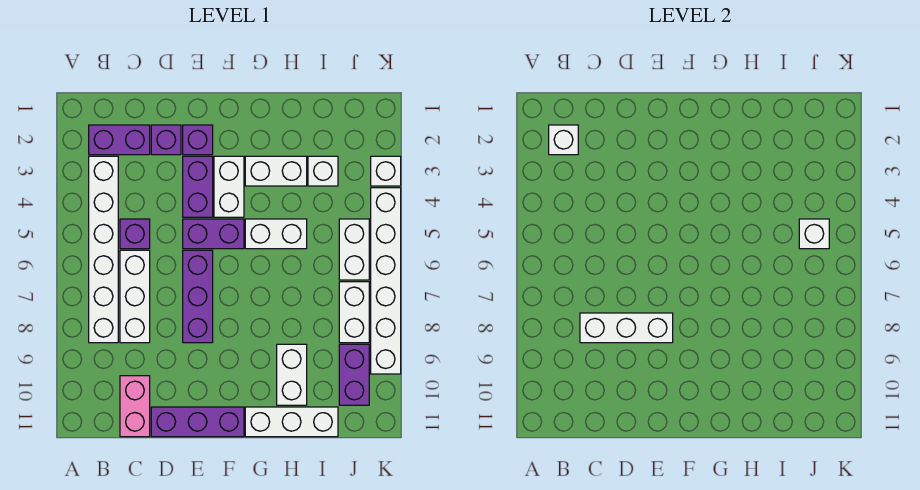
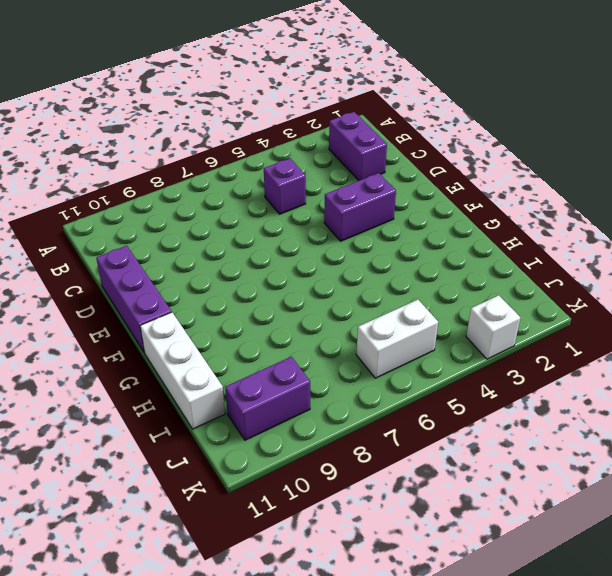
none -> white 1x6 brick [89,156,118,343]
none -> white 1x3 brick [120,250,150,343]
none -> pink 1x2 brick [120,376,150,437]

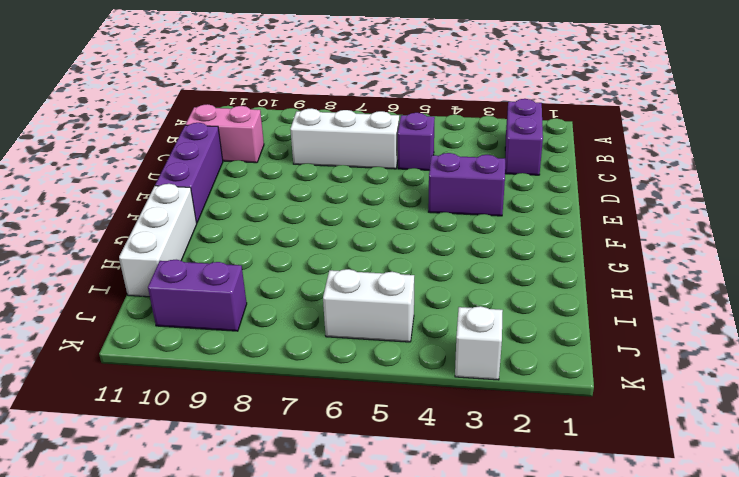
none -> white 1x6 brick [89,156,118,343]
none -> purple 1x1 brick [151,125,181,155]
none -> purple 1x1 brick [183,125,213,155]

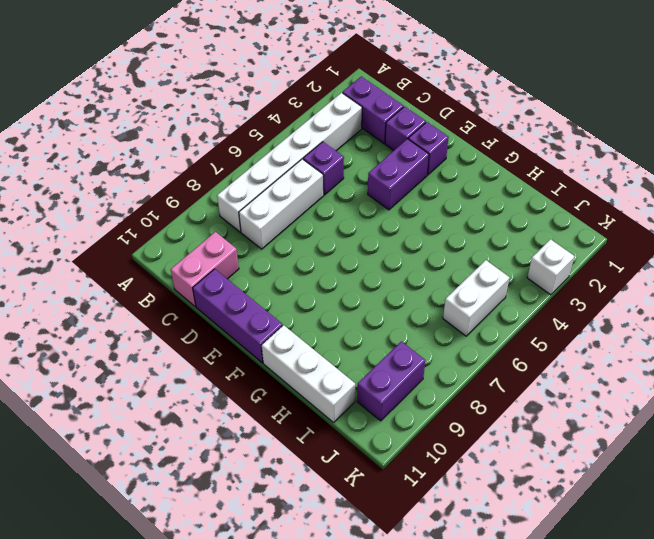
none -> purple 1x2 brick [183,219,244,249]
none -> purple 1x3 brick [183,250,213,343]
none -> white 1x2 brick [214,156,244,217]

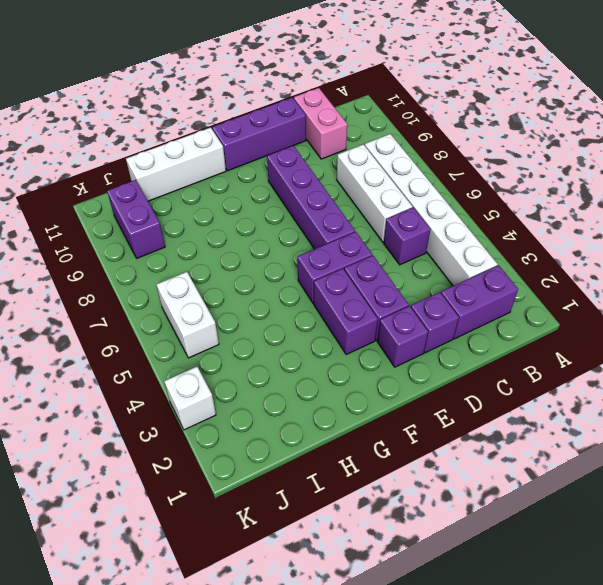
purple 1x4 brick [267,146,355,249] -> purple 1x3 brick [183,250,213,343]
purple 1x2 brick [314,269,378,354] -> white 1x2 brick [214,156,244,217]
none -> white 1x2 brick [245,156,307,186]
none -> white 1x2 brick [245,219,307,249]
none -> white 1x2 brick [277,344,307,405]

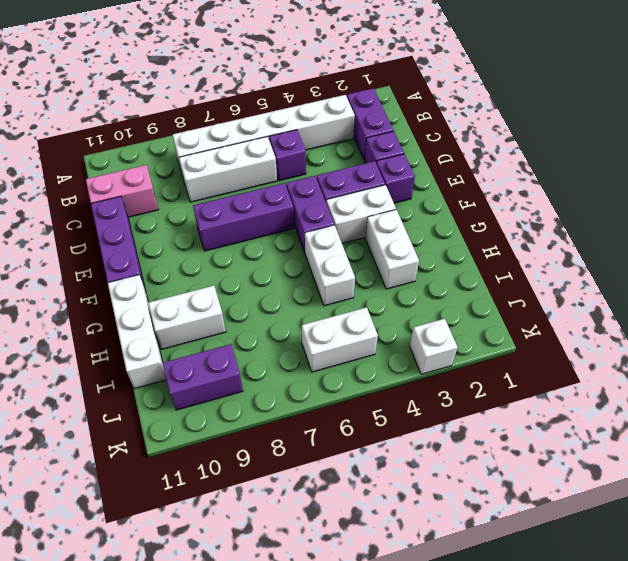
none -> white 1x1 brick [308,156,338,186]
none -> white 1x2 brick [339,282,369,343]
none -> white 1x6 brick [371,188,401,374]

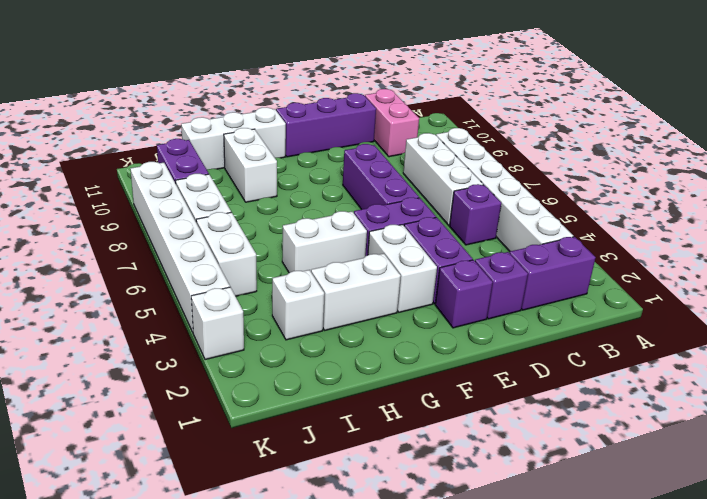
none -> white 1x1 brick [549,125,578,155]
none -> white 1x3 brick [580,313,673,343]
none -> white 1x1 brick [799,219,829,249]

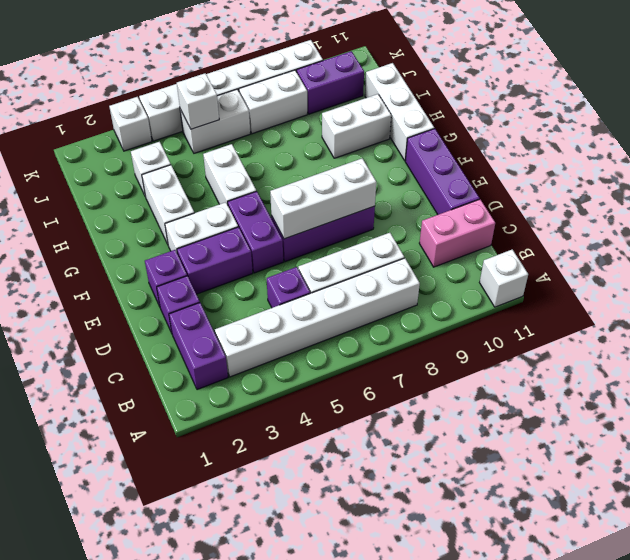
white 1x1 brick [480,249,528,307] -> white 1x1 brick moved to [549,125,578,155]
white 1x3 brick [270,158,376,239] -> white 1x3 brick turned to [580,313,673,343]

